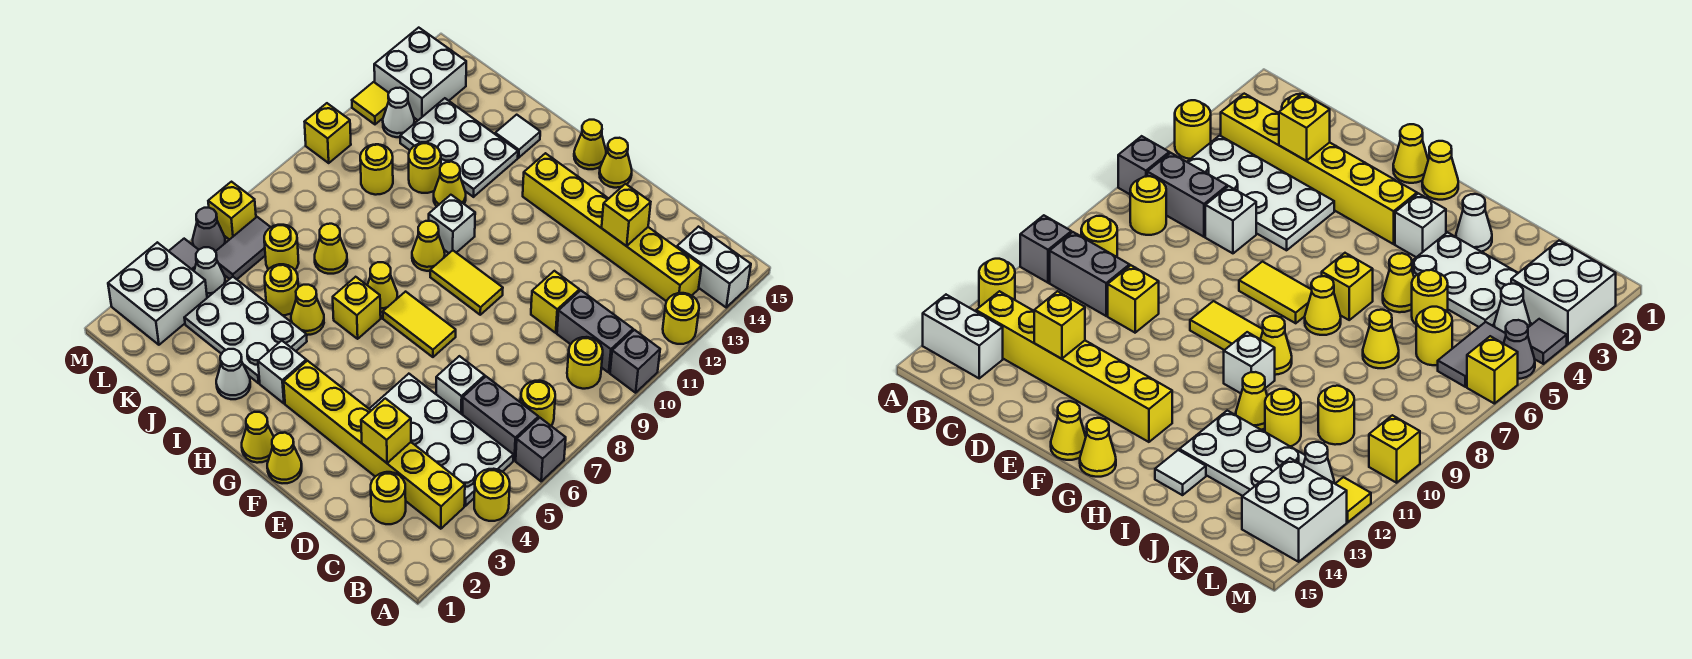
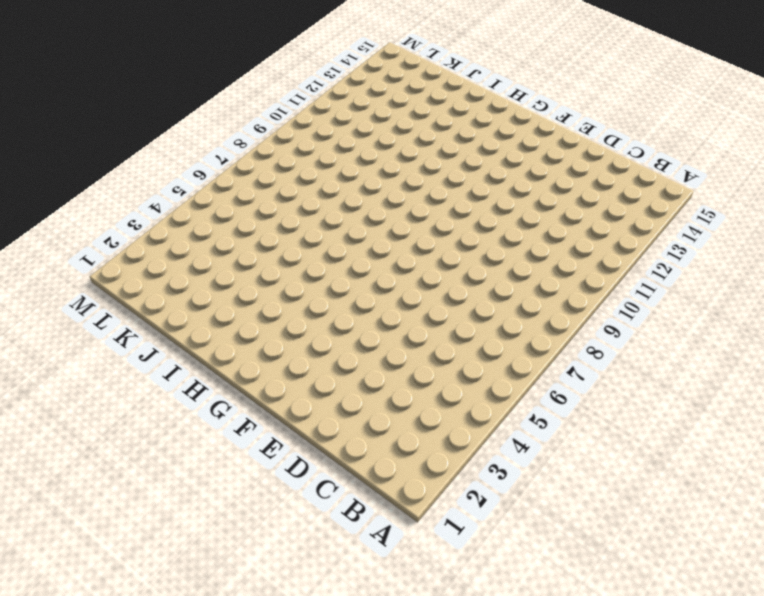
none -> yellow 1x1 round brick [474,469,510,521]
none -> grey 1x1 brick [516,418,566,481]
none -> grey 1x1 brick [610,330,660,393]
none -> yellow 1x1 round brick [663,293,699,344]

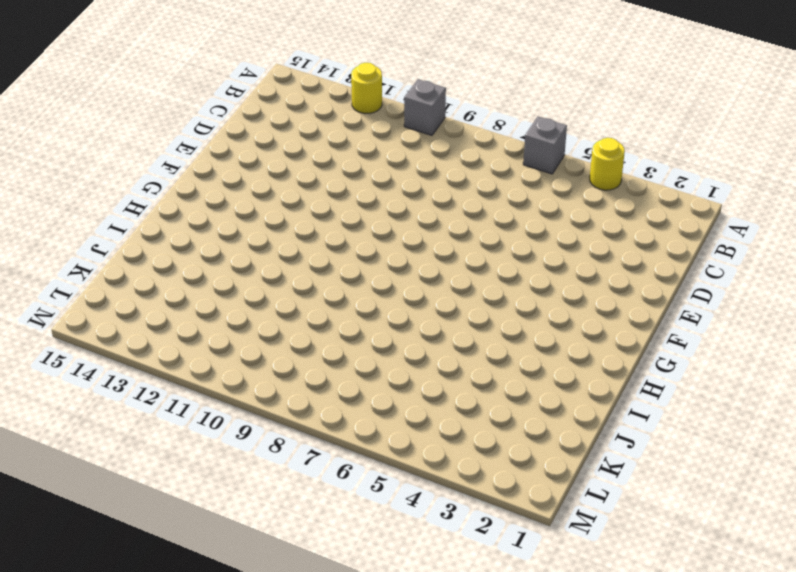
none -> white 1x2 brick [677,227,751,307]
none -> yellow 1x6 brick [284,361,465,529]
none -> white 2x4 plate [370,374,513,506]
none -> grey 1x2 brick [462,377,538,460]

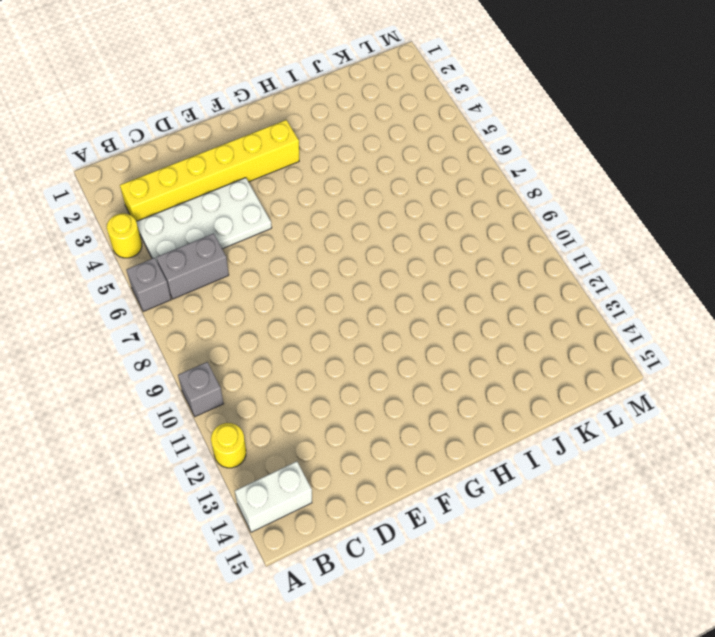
none -> yellow 1x1 round brick [521,381,555,426]
none -> yellow 1x1 round brick [567,337,603,389]
none -> grey 1x2 brick [557,290,633,372]
none -> yellow 1x6 brick [523,153,701,301]

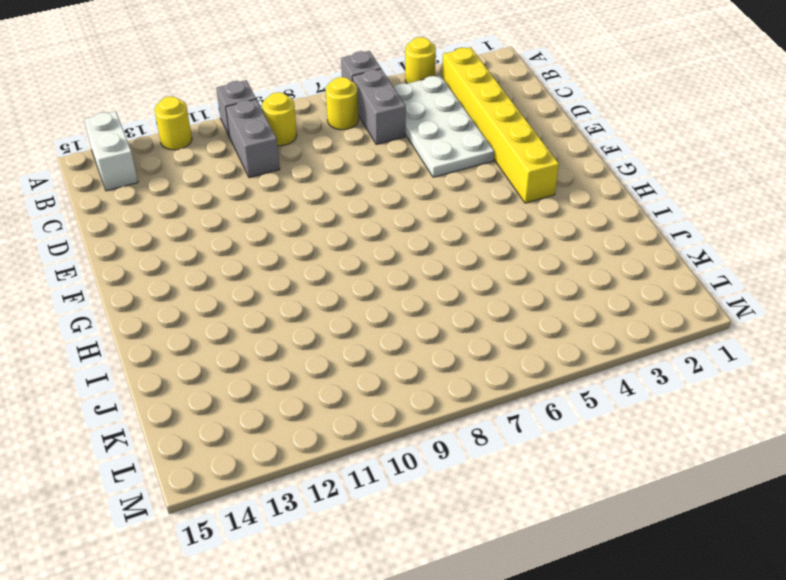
none -> yellow 1x6 brick [523,153,701,301]
none -> yellow 1x1 round brick [371,472,406,524]
none -> white 1x1 brick [436,356,485,414]
none -> yellow 1x1 brick [531,271,579,333]

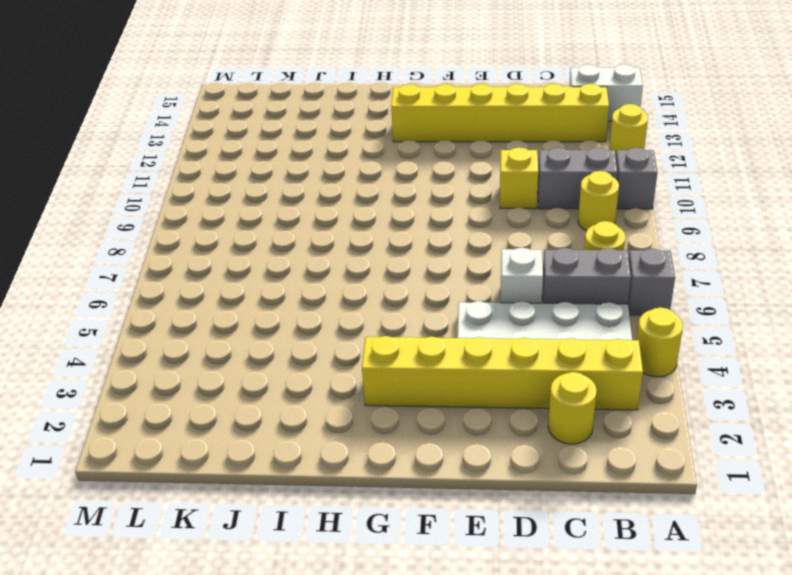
none -> yellow 1x1 cone [267,433,302,483]
none -> yellow 1x2 tile [383,292,456,357]
none -> yellow 1x2 tile [430,250,503,315]
none -> yellow 1x1 cone [599,138,632,188]

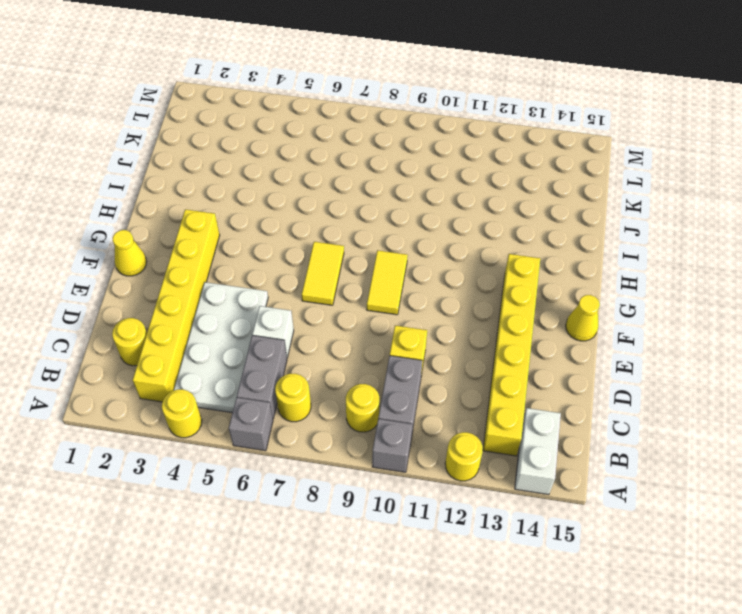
none -> yellow 1x1 cone [242,412,274,463]
none -> yellow 1x1 cone [574,120,606,169]
none -> white 1x1 brick [258,341,306,403]
none -> yellow 1x1 brick [333,277,381,339]

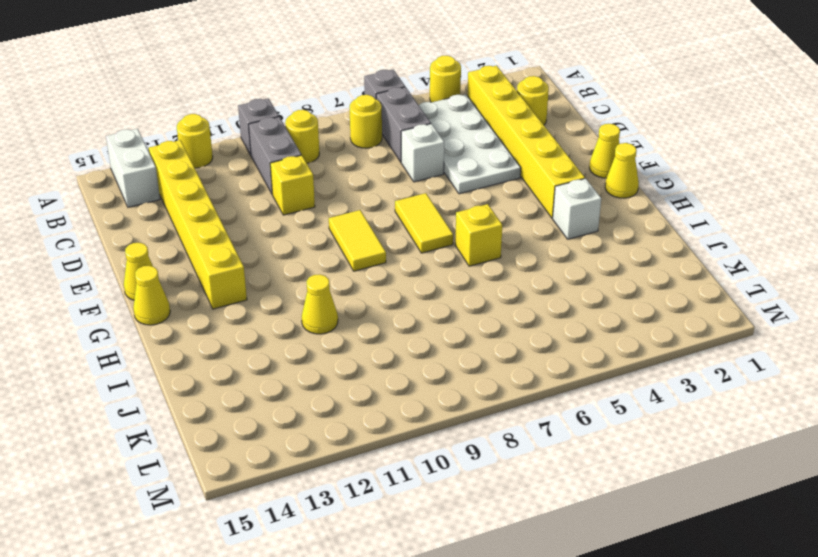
none -> yellow 1x1 cone [367,262,397,312]
none -> yellow 1x1 cone [412,221,445,271]
none -> white 1x1 brick [429,195,475,253]
none -> white 1x1 cone [216,349,250,399]

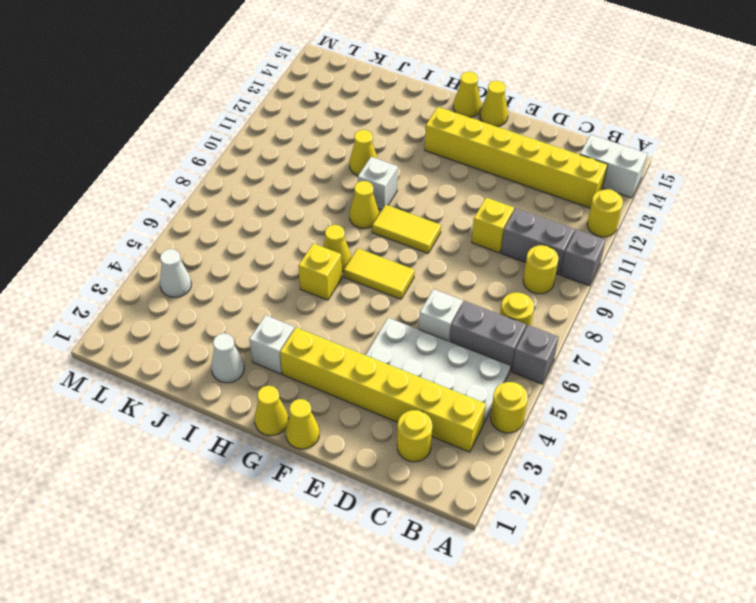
none -> white 2x3 plate [184,277,307,383]
none -> yellow 1x1 cone [291,285,324,335]
none -> white 2x3 plate [400,98,518,197]
none -> white 1x1 tile [495,115,540,158]

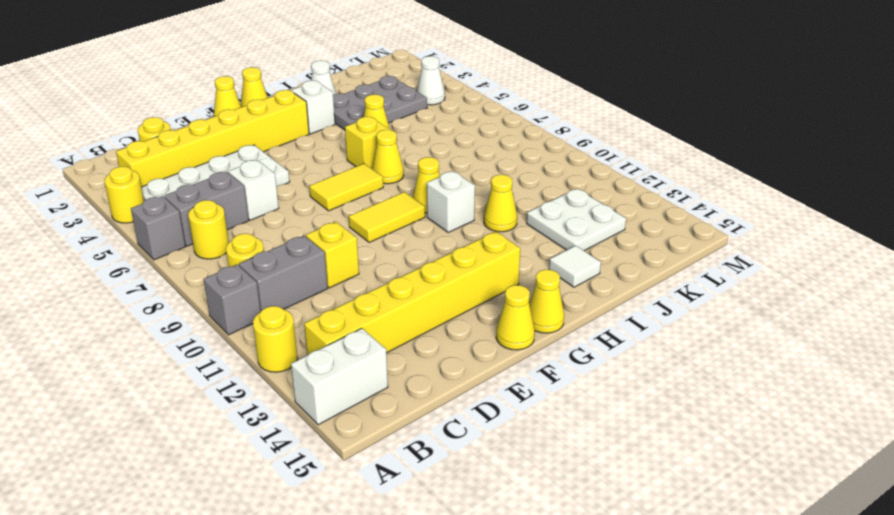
grey 2x3 plate [333,76,427,130] -> white 2x3 plate [184,277,307,383]
white 2x2 plate [527,189,626,251] -> white 2x3 plate [400,98,518,197]
none -> yellow 1x1 round brick [265,264,298,315]
none -> yellow 1x1 cone [315,224,347,274]
none -> yellow 1x1 round brick [409,143,441,193]
none -> yellow 1x1 round brick [264,225,299,270]

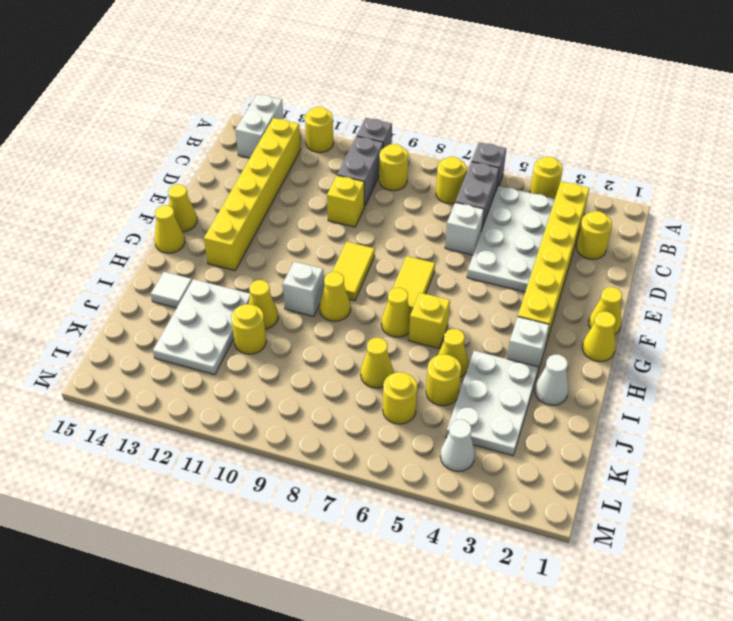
none -> yellow 1x1 round brick [360,144,393,195]
none -> white 2x2 brick [108,242,207,345]
none -> grey 1x2 tile [215,217,271,279]
none -> white 1x1 cone [383,88,414,137]

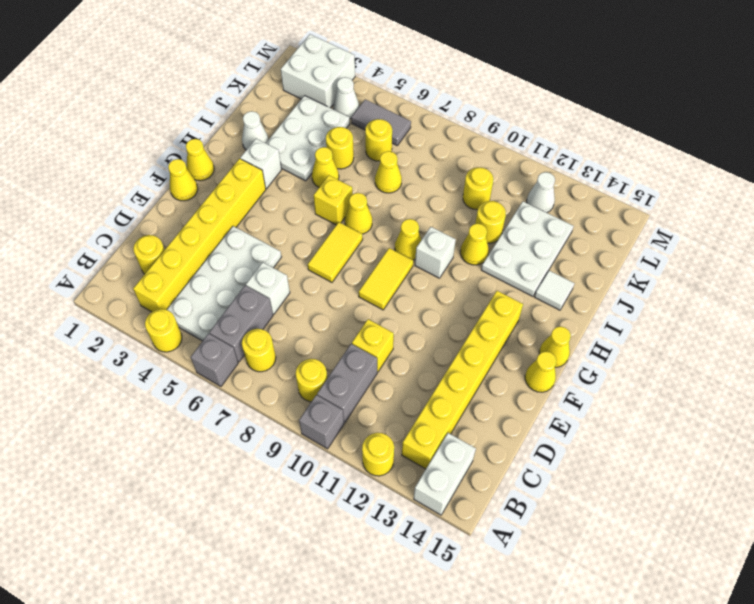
none -> white 2x2 brick [374,28,466,120]
none -> grey 1x1 tile [169,239,198,271]
none -> grey 1x1 cone [193,208,225,251]
none -> yellow 1x1 brick [208,182,256,240]

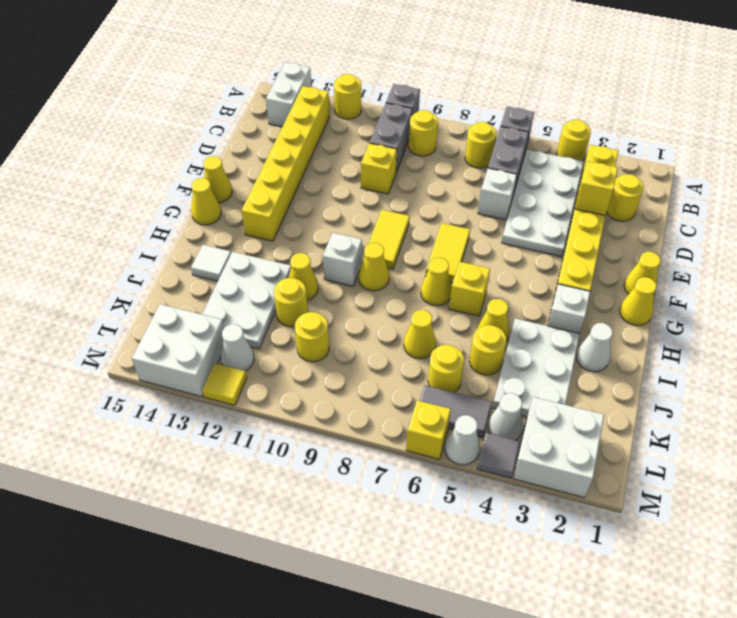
white 1x1 cone [445,415,480,465] -> grey 1x1 cone [193,208,225,251]
none -> yellow 1x1 brick [305,103,351,163]
none -> yellow 1x1 brick [602,184,651,246]

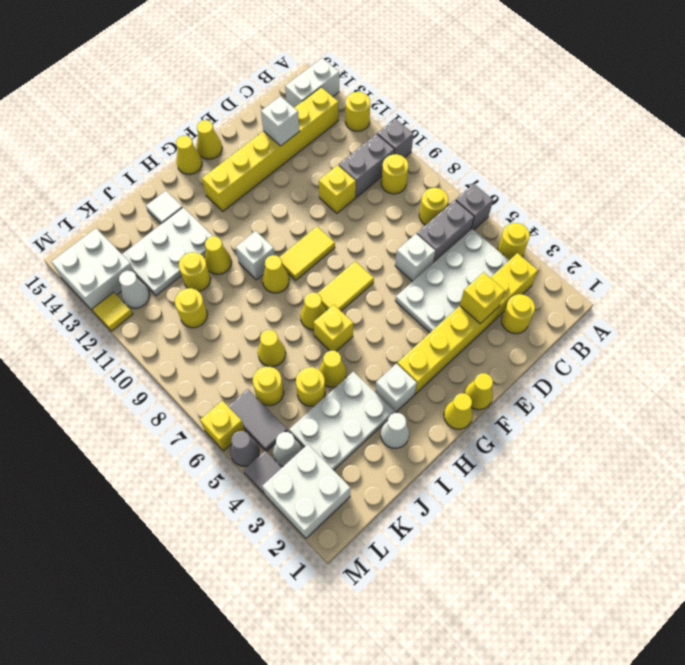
white 1x1 brick [261,96,300,146] -> yellow 1x1 brick [602,184,651,246]
none -> yellow 1x1 brick [305,103,351,163]

